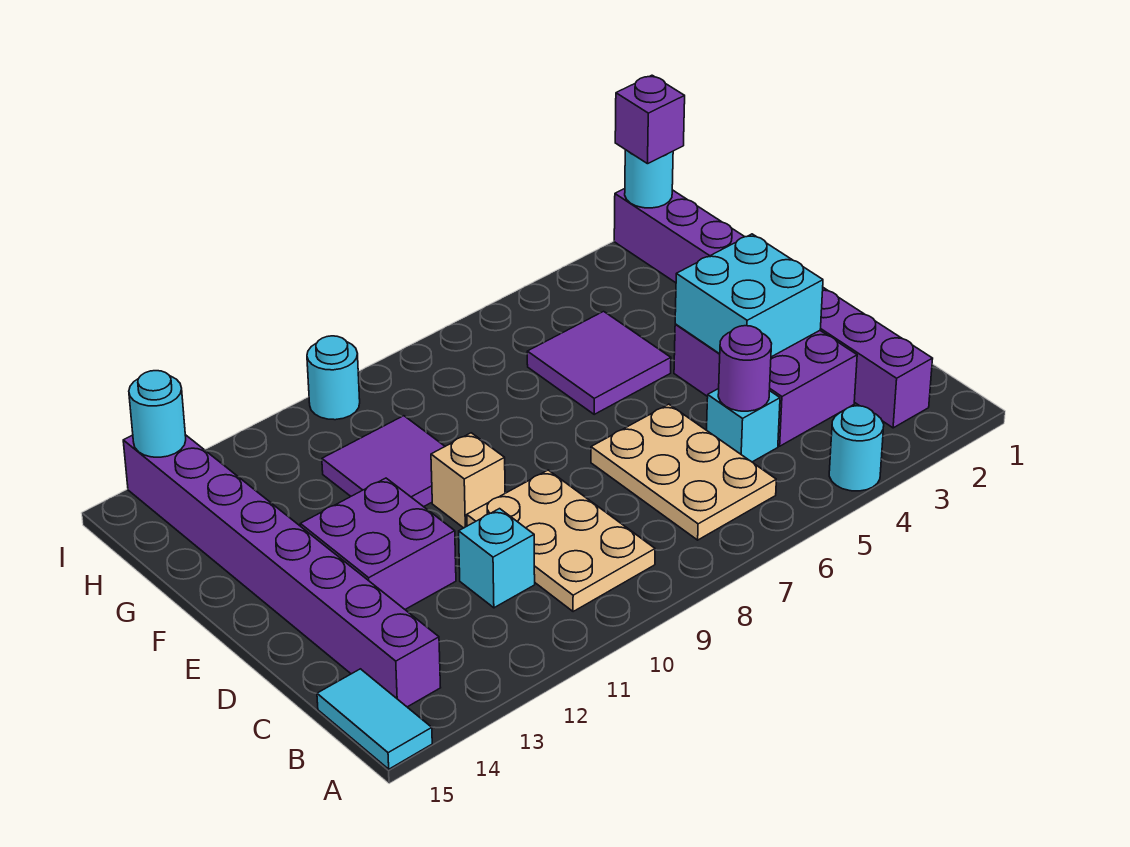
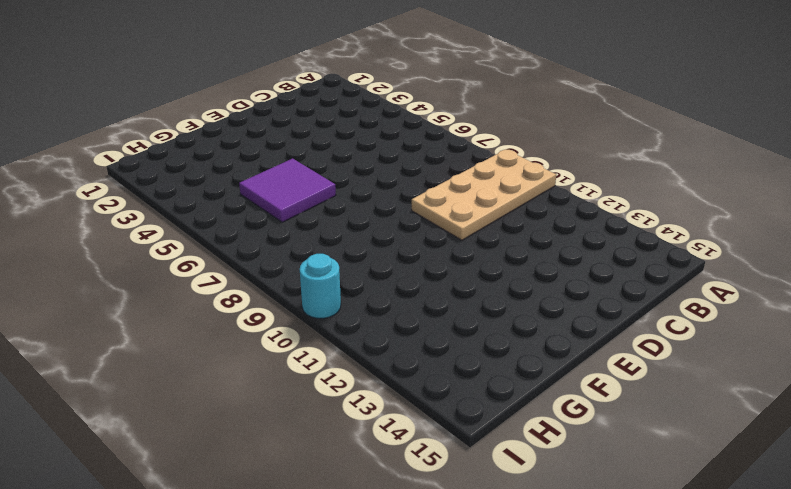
tan 2x4 plate [412,150,556,240] -> tan 2x3 plate [467,470,655,612]
none -> cyan 1x1 round brick [829,406,884,491]
none -> cyan 1x2 tile [317,669,432,769]
none -> purple 1x8 brick [614,189,933,428]

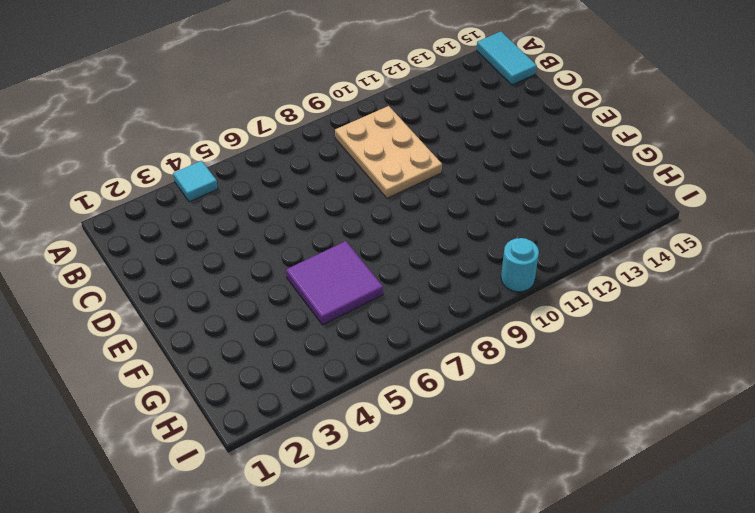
cyan 1x1 tile [173,161,218,202] -> cyan 1x1 round brick [829,406,884,491]
none -> purple 1x8 brick [614,189,933,428]
none -> tan 2x3 plate [591,404,776,540]
none -> purple 1x8 brick [123,435,441,707]

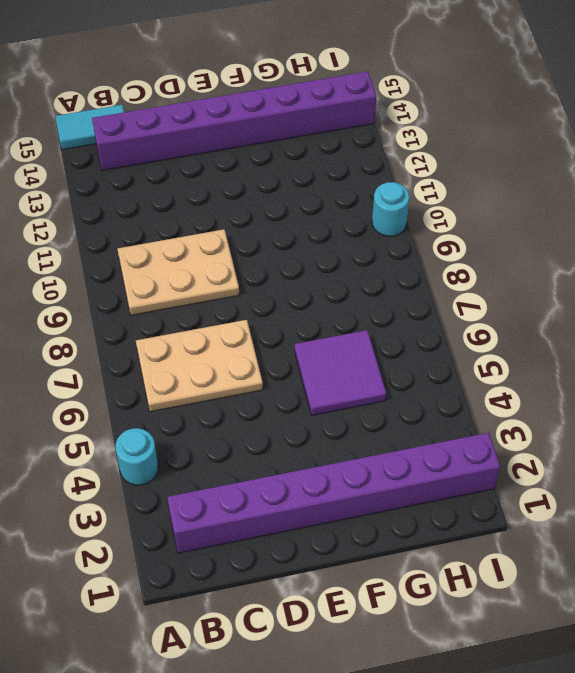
none -> purple 2x3 brick [674,324,857,446]
none -> cyan 1x1 brick [707,389,780,462]
none -> cyan 1x1 brick [459,509,535,608]

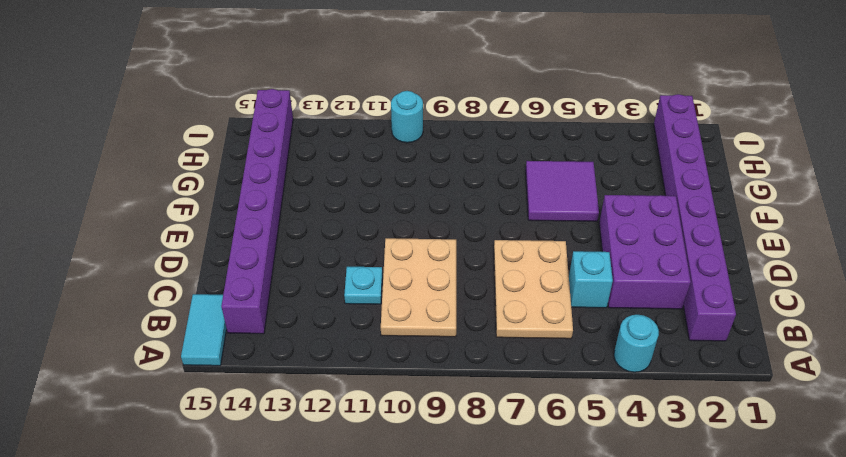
cyan 1x1 plate [344,267,382,304] -> cyan 1x1 brick [459,509,535,608]
none -> purple 2x2 brick [300,478,456,609]
none -> tan 1x1 brick [431,433,505,528]
none -> purple 2x2 tile [322,416,445,507]

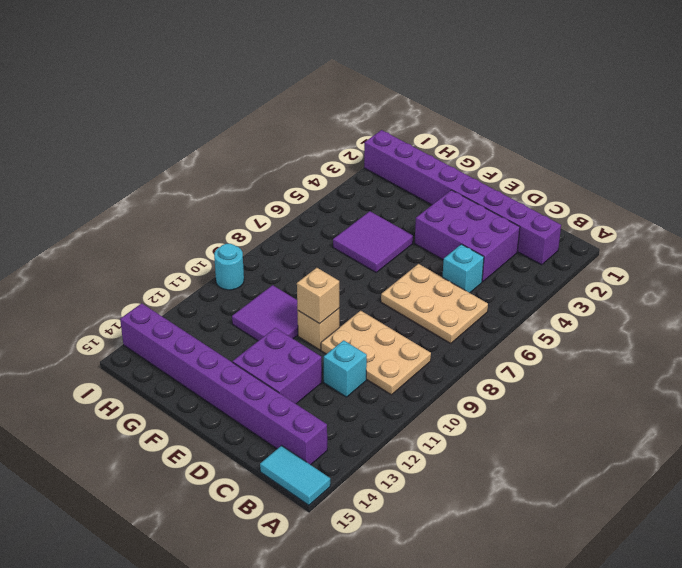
tan 1x1 brick [297,268,339,324] -> none
none -> cyan 1x1 round brick [829,406,884,491]
none -> purple 1x1 round brick [718,326,772,411]
none -> cyan 2x2 brick [675,234,823,357]

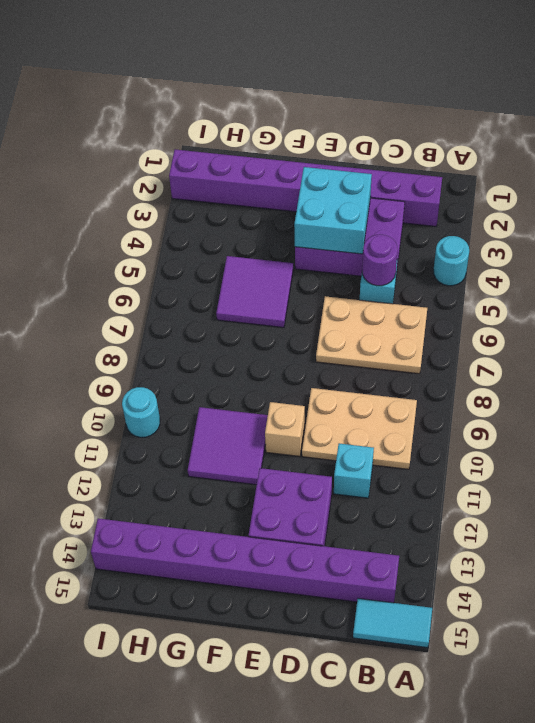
none -> cyan 1x1 round brick [625,150,673,208]
none -> cyan 1x1 round brick [129,371,186,457]
none -> purple 1x1 brick [615,75,685,164]

